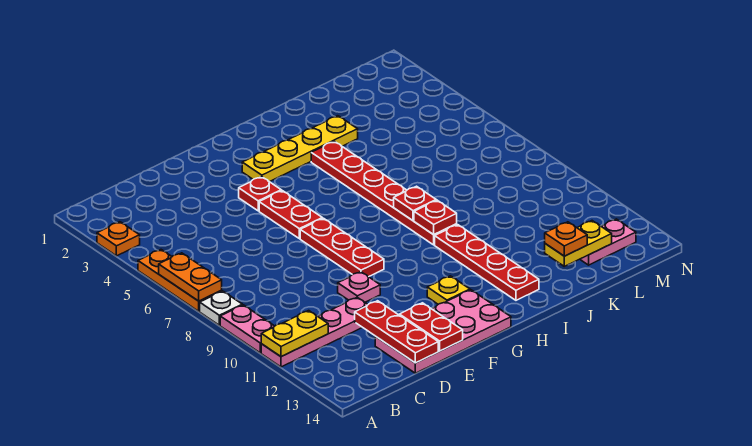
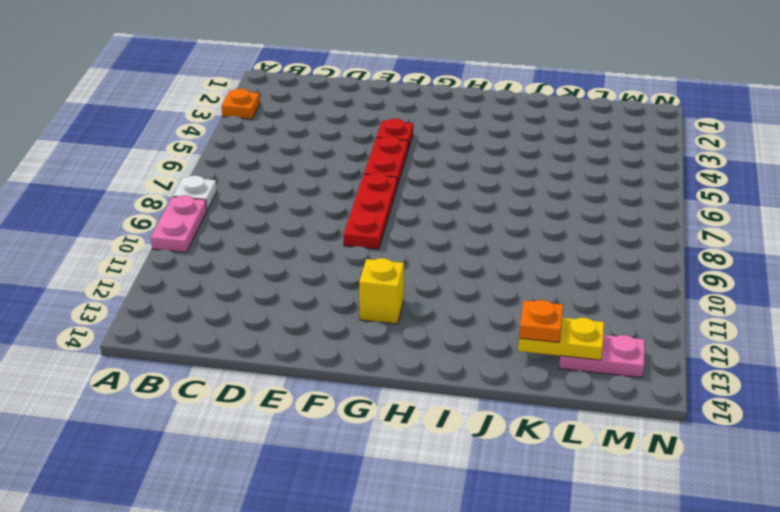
yellow 1x1 brick [359,258,404,324] -> yellow 1x1 plate [427,276,470,304]
none -> orange 1x3 plate [138,250,222,311]
none -> pink 1x4 plate [261,297,368,367]
none -> pink 2x4 plate [375,290,511,373]

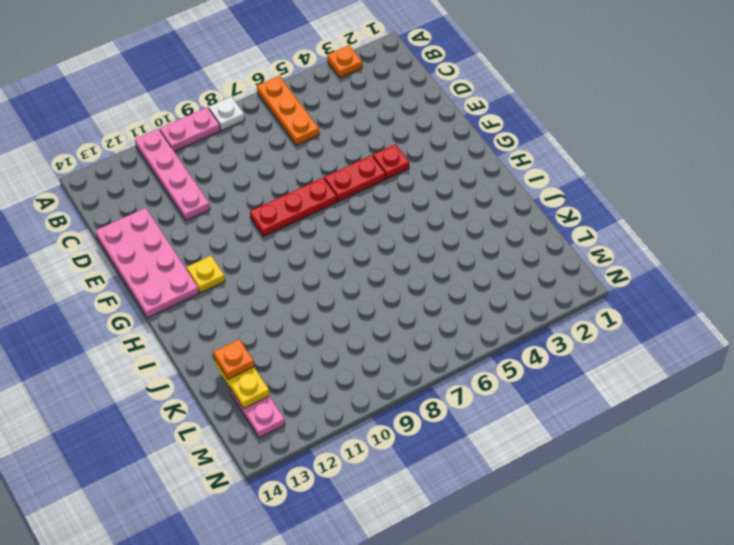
orange 1x3 plate [257,76,319,145] -> orange 1x3 plate turned to [138,250,222,311]
none -> pink 1x1 plate [338,272,380,302]
none -> yellow 1x4 plate [242,116,358,182]
none -> red 1x6 plate [311,141,457,245]

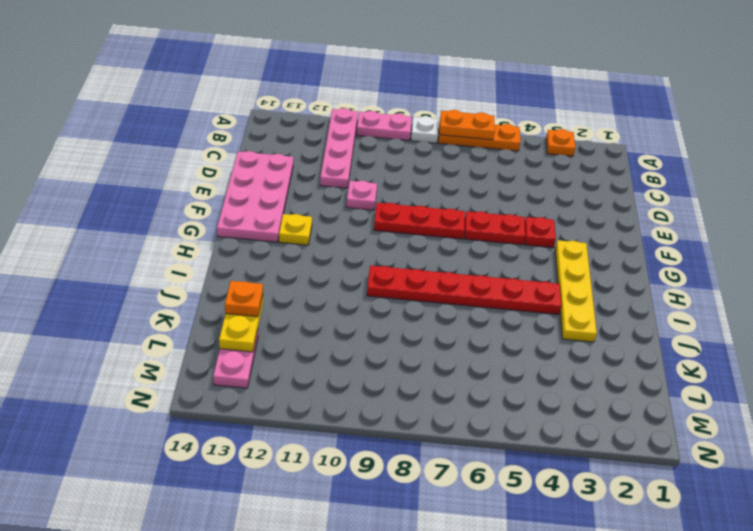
none -> red 1x4 plate [435,225,539,300]
none -> yellow 1x2 plate [261,311,328,357]
none -> red 1x3 plate [355,301,438,363]

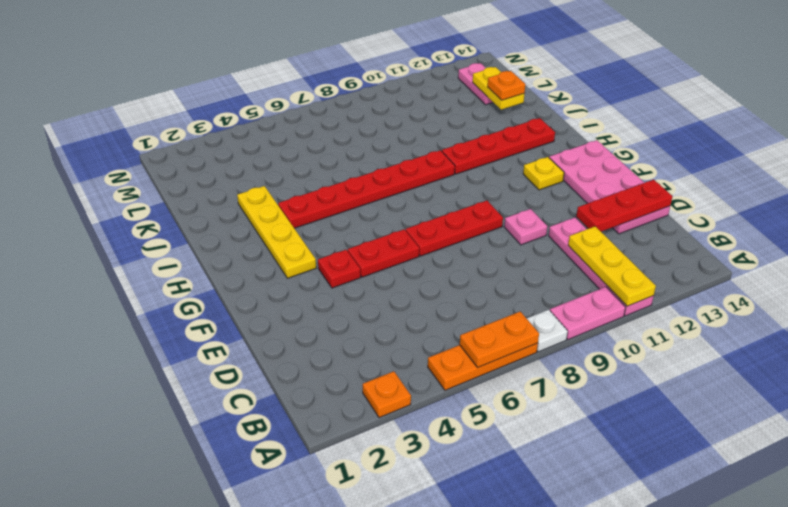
yellow 1x3 plate [568,226,656,306] -> yellow 1x2 plate [261,311,328,357]
none -> red 1x2 plate [399,303,463,351]
none -> red 1x1 plate [394,186,436,221]
none -> red 1x1 plate [414,200,457,235]

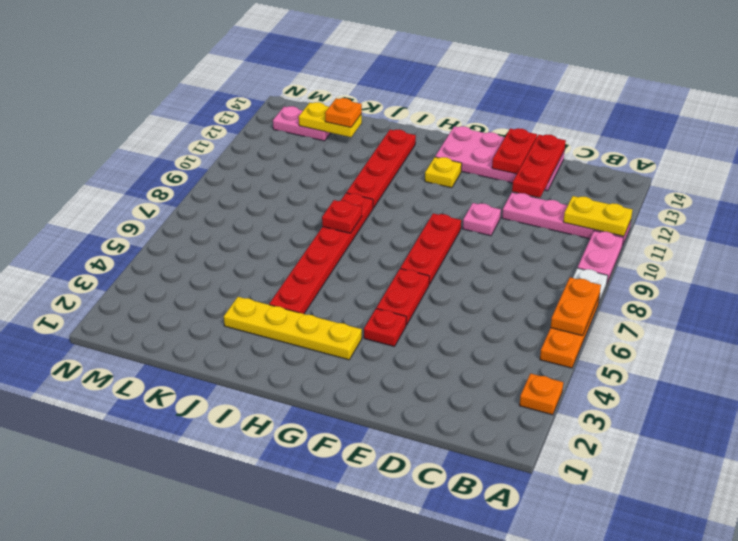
none -> red 1x1 plate [414,200,457,235]

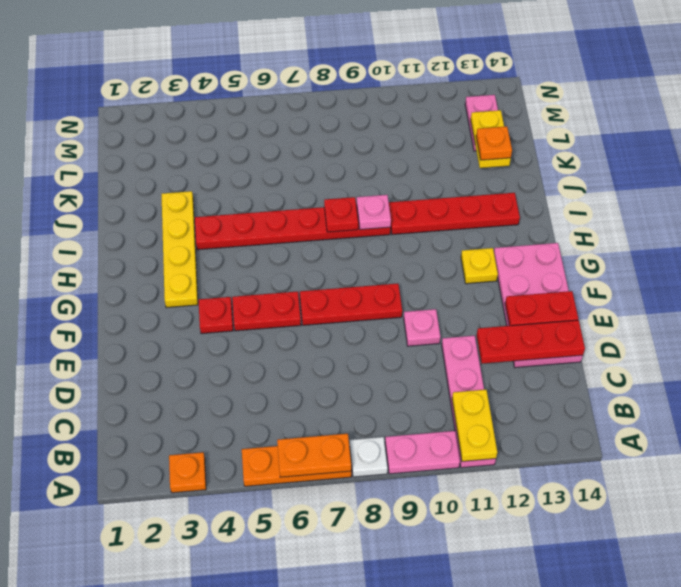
pink 1x1 plate [357,195,391,230] -> red 1x1 plate [414,200,457,235]

